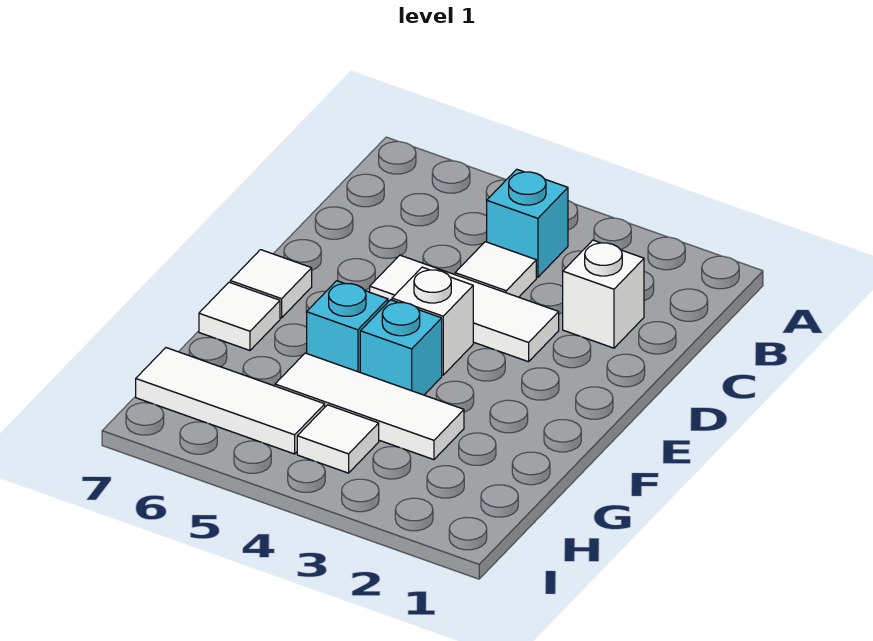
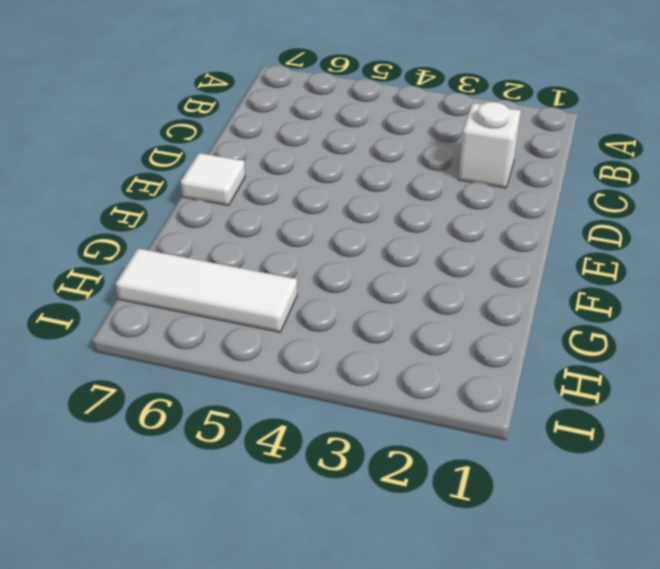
none -> cyan 1x1 brick [487,169,568,277]
none -> white 1x1 tile [455,242,536,297]
none -> white 1x3 tile [370,255,559,362]

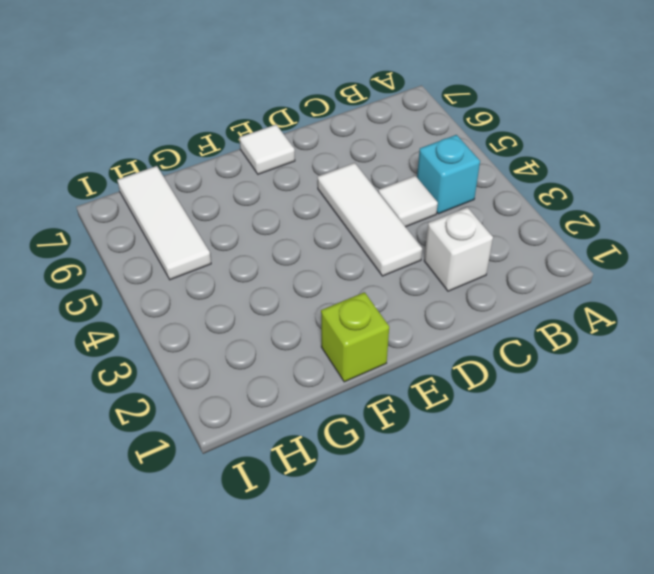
lime 1x1 brick [321,292,389,382] -> none
none -> white 1x1 brick [392,267,473,375]
none -> cyan 1x1 brick [360,300,442,395]
none -> cyan 1x1 brick [307,281,388,372]

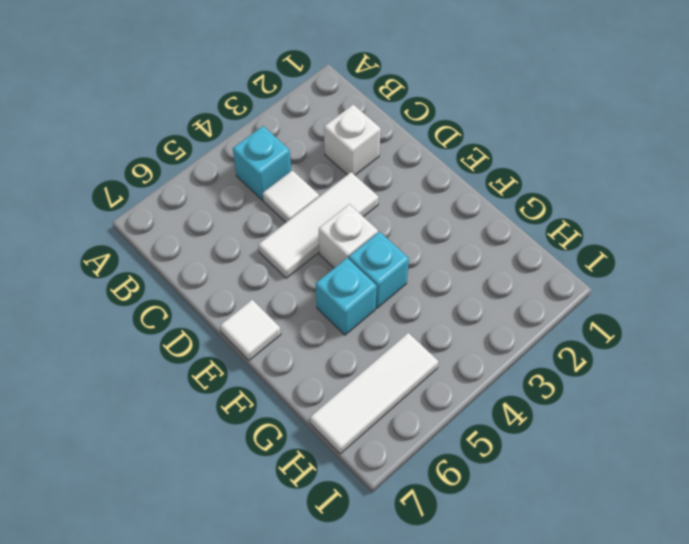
none -> white 1x1 tile [199,282,280,350]
none -> white 1x3 tile [275,353,464,460]
none -> white 1x1 tile [297,405,379,473]

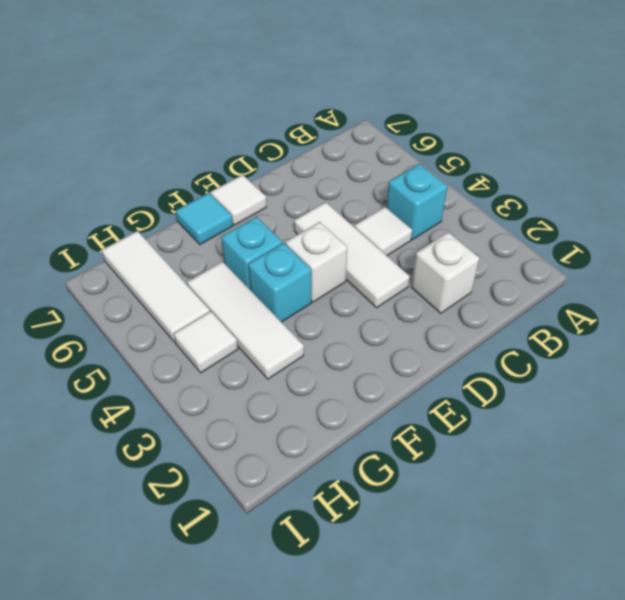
cyan 1x1 tile [176,193,233,245] -> white 1x1 tile [199,282,280,350]

